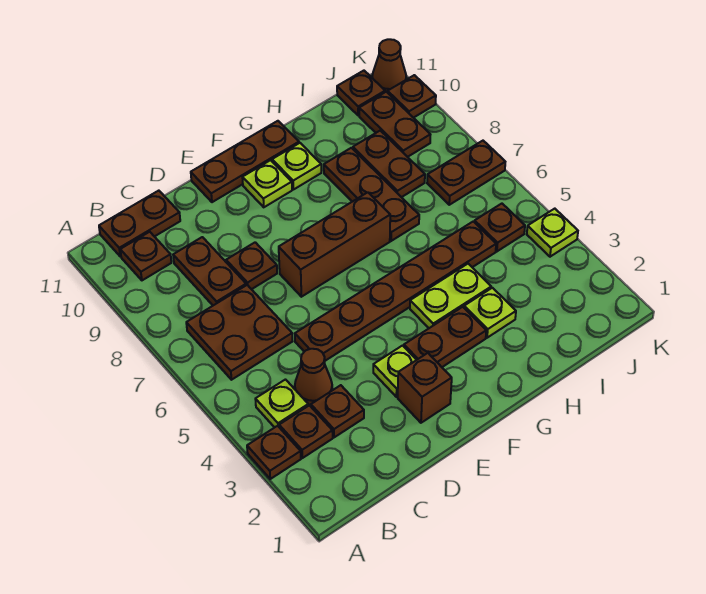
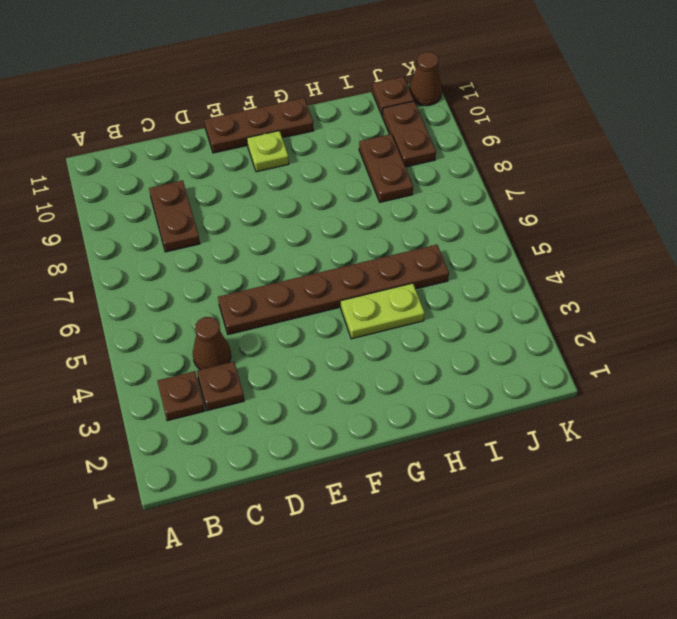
none -> brown 1x1 plate [247,426,301,479]
none -> lime 1x1 plate [255,380,308,428]
none -> brown 2x2 plate [186,285,292,380]

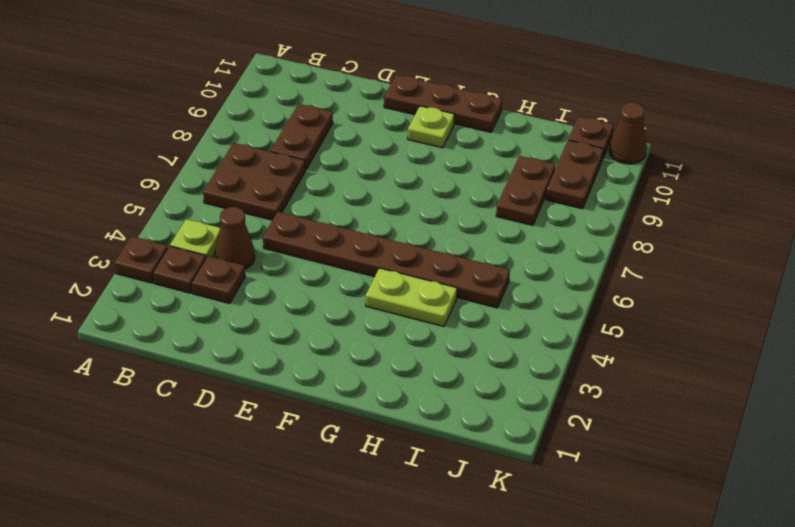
none -> brown 1x1 plate [120,232,171,280]
none -> brown 1x2 plate [99,191,180,257]
none -> brown 1x1 plate [226,242,277,289]

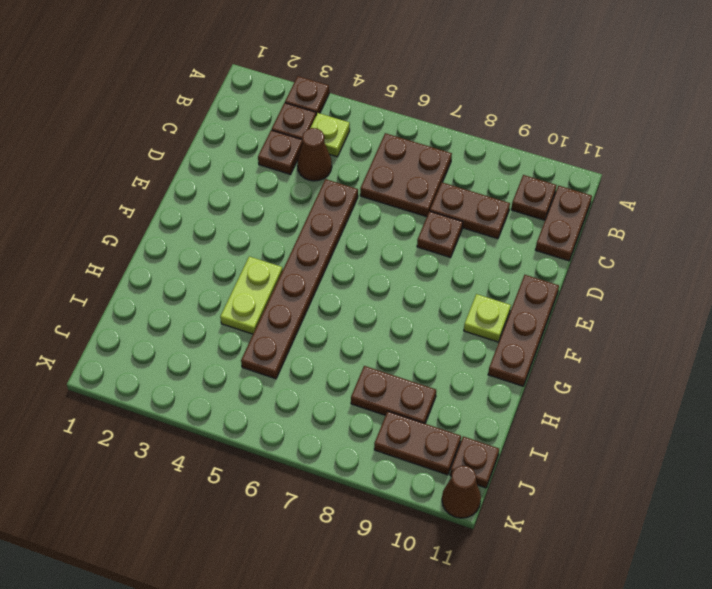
none -> brown 1x1 brick [398,353,452,423]
none -> lime 1x1 plate [373,346,416,397]
none -> brown 1x3 brick [279,192,390,297]

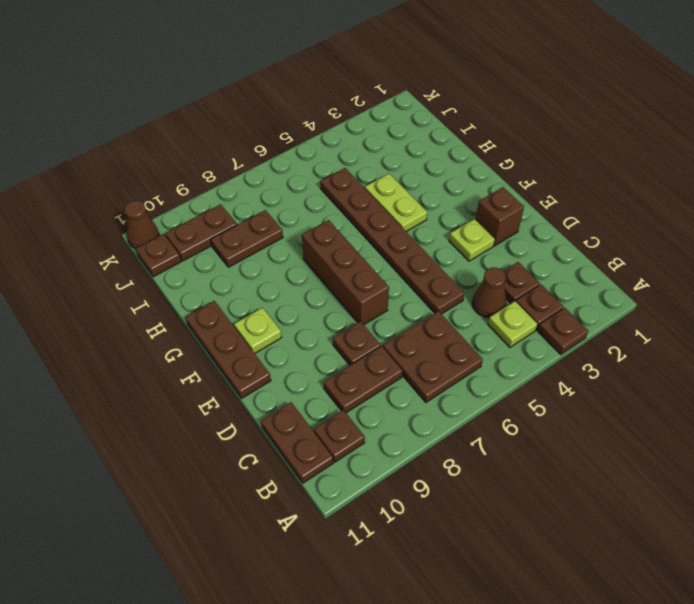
none -> brown 1x2 plate [404,307,486,367]
none -> lime 1x1 plate [272,143,321,190]
none -> lime 1x1 plate [464,288,516,338]

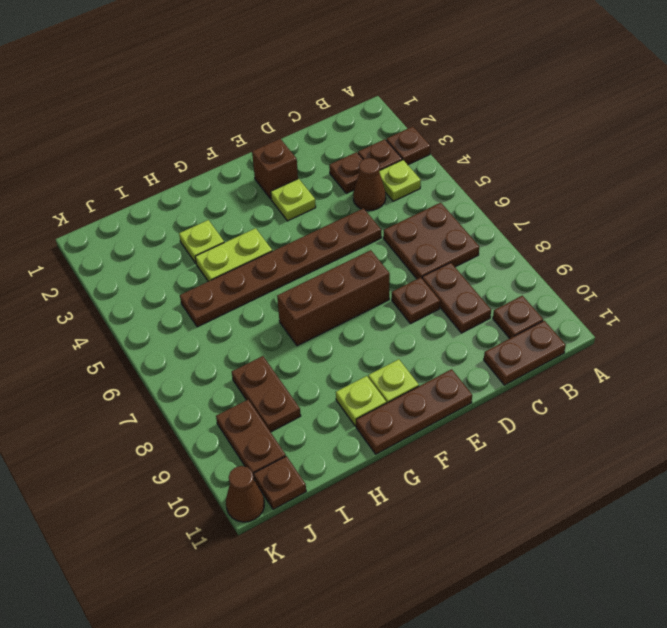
none -> brown 1x2 plate [404,307,486,367]
none -> brown 1x3 plate [324,148,419,241]
none -> brown 1x1 plate [475,204,525,251]

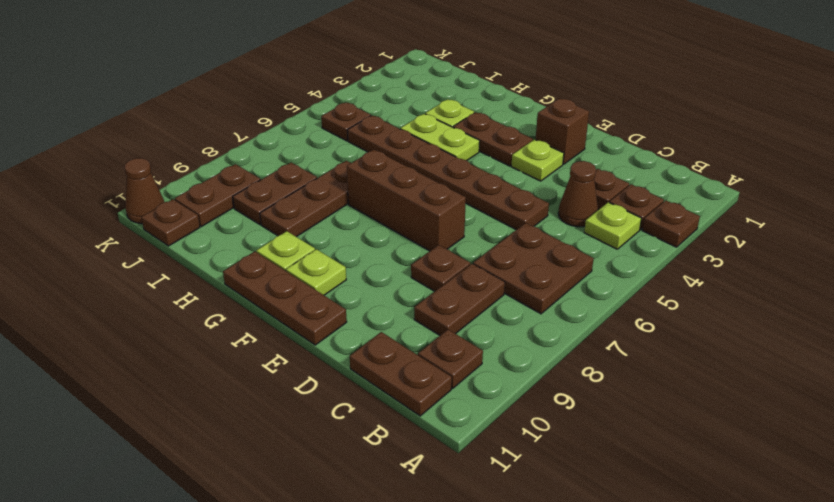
none -> brown 1x2 plate [427,141,505,205]
none -> lime 1x1 plate [527,209,578,257]
none -> brown 1x1 plate [388,75,436,118]

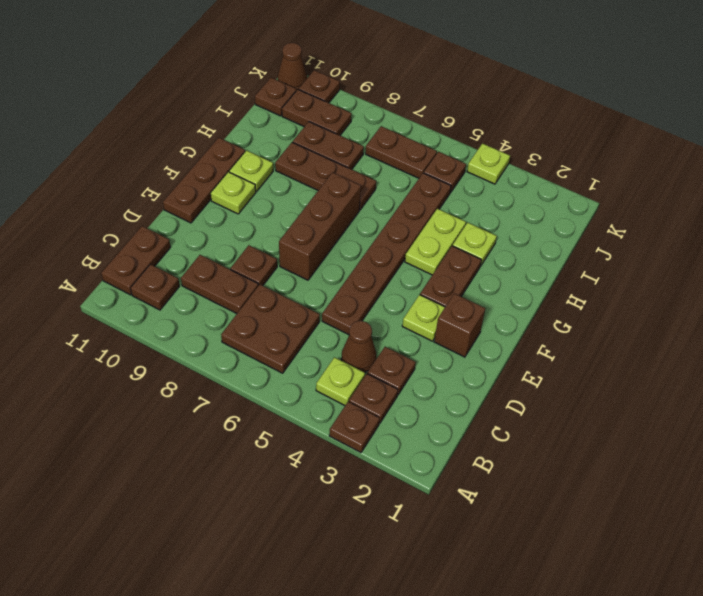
brown 1x2 plate [365,126,437,178] -> brown 1x2 plate turned to [427,141,505,205]

